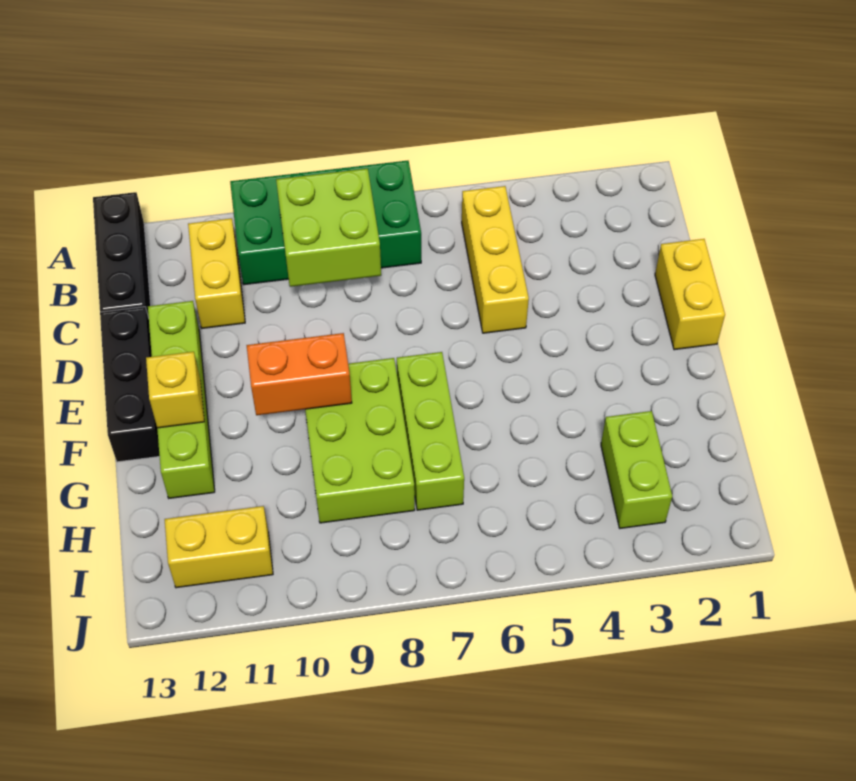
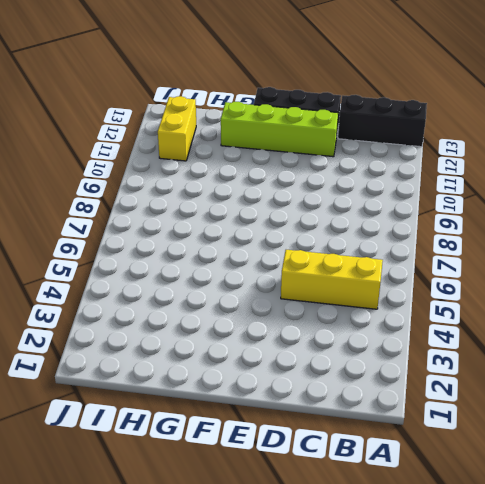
none -> green 2x4 brick [230,161,421,285]
none -> yellow 1x2 brick [188,218,245,328]
none -> yellow 1x2 brick [655,239,725,350]

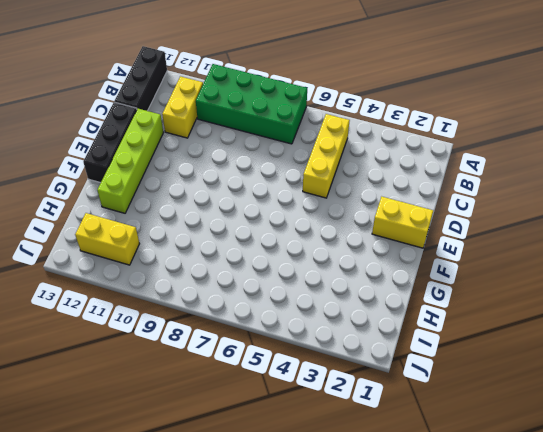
yellow 1x2 brick [372,197,433,248] -> yellow 1x2 brick turned to [655,239,725,350]
none -> lime 1x3 brick [397,352,464,510]
none -> lime 2x3 brick [305,358,415,523]
none -> lime 1x2 brick [601,411,672,528]

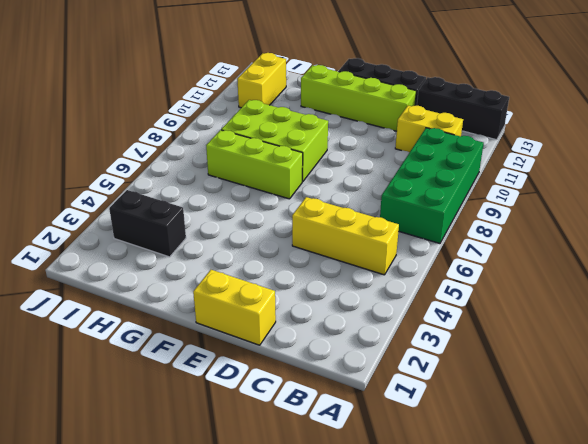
black 1x2 brick [109,190,186,257] -> lime 1x2 brick [601,411,672,528]
none -> lime 2x2 brick [276,169,381,287]
none -> orange 1x2 brick [247,333,352,415]
none -> yellow 1x1 brick [146,352,204,428]

